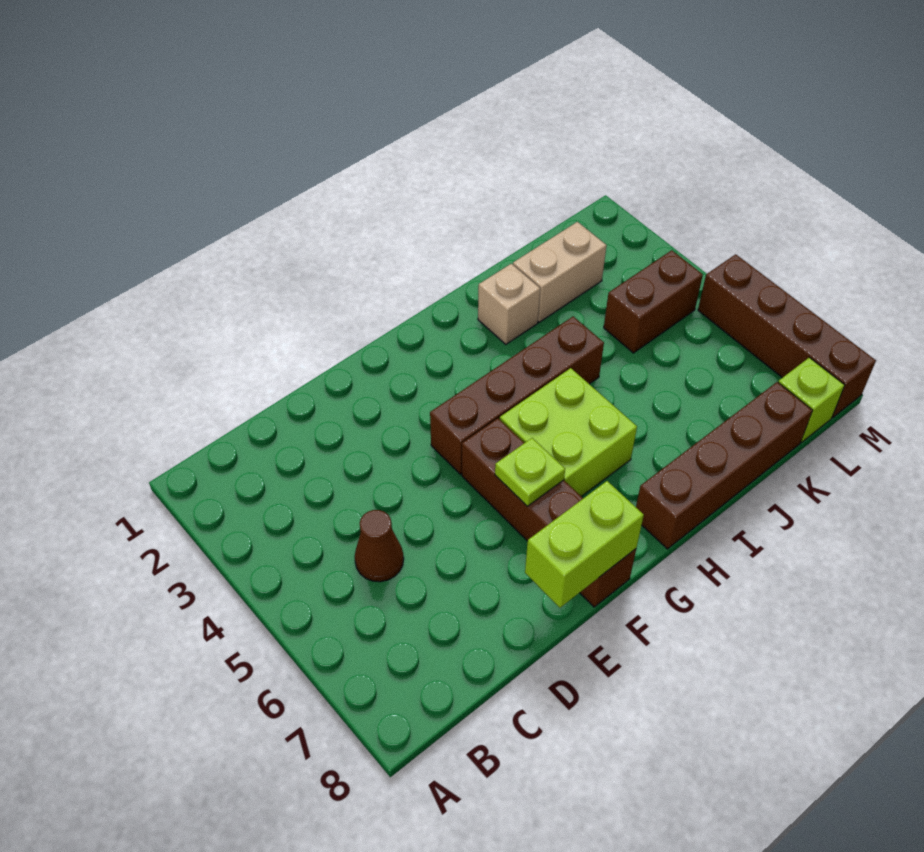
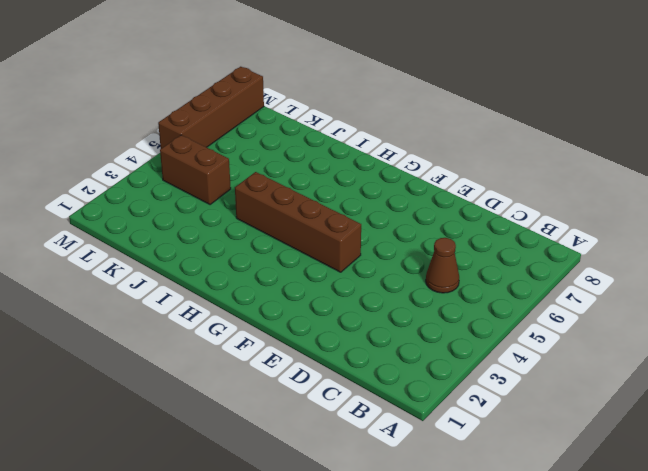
none -> brown 1x4 brick [462,418,636,607]
none -> lime 2x2 brick [500,368,637,496]
none -> brown 1x4 brick [636,382,812,549]

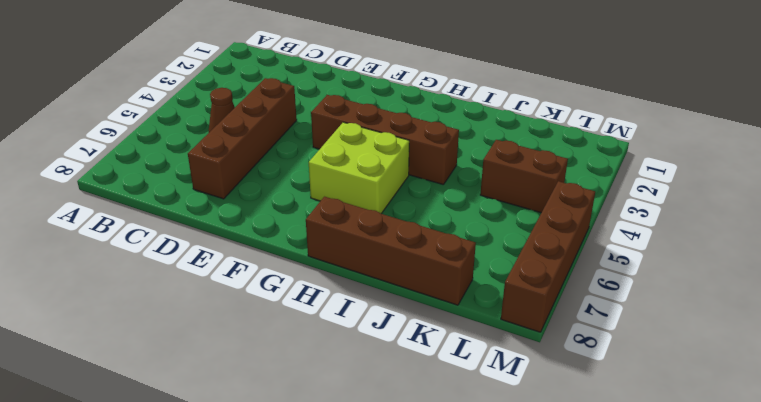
brown 1x4 brick [188,78,297,199] -> brown 1x4 brick moved to [462,418,636,607]
none -> tan 1x1 brick [478,264,540,344]
none -> tan 1x2 brick [513,222,607,322]
none -> lime 1x1 brick [778,357,845,442]

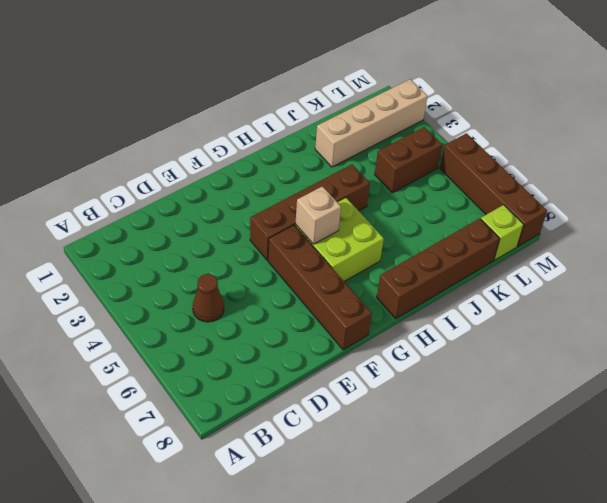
tan 1x1 brick [295,186,341,244] -> tan 1x1 brick moved to [478,264,540,344]
tan 1x4 brick [315,79,428,167] -> tan 1x2 brick [513,222,607,322]
none -> lime 1x2 brick [525,481,644,608]
none -> lime 1x1 plate [495,438,565,506]

